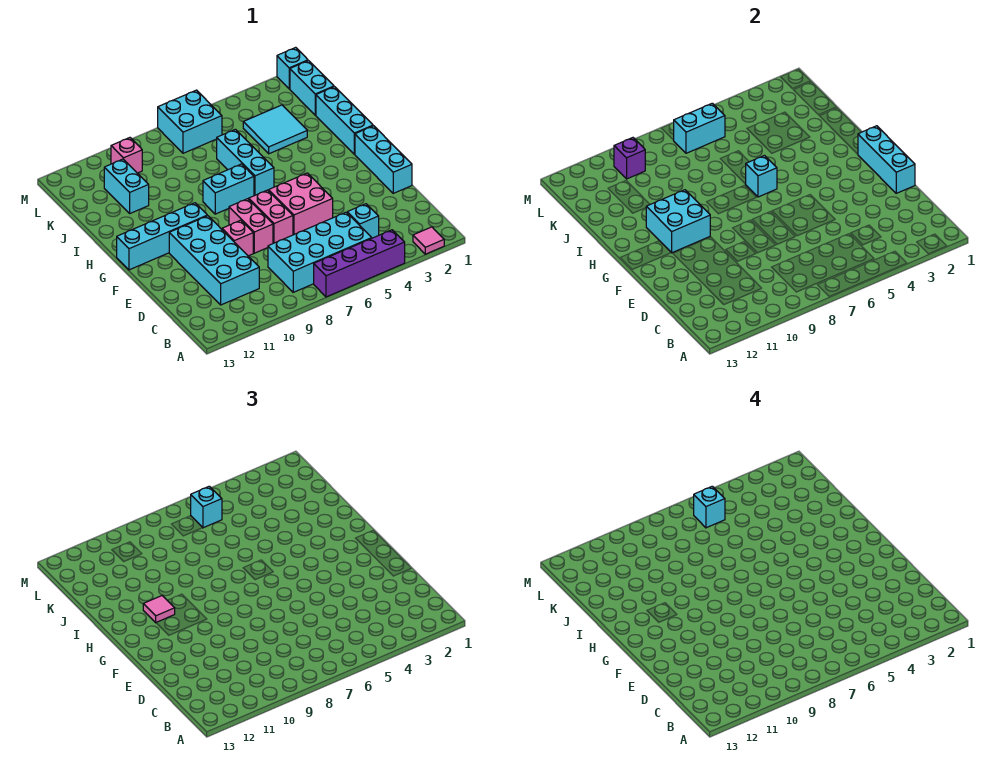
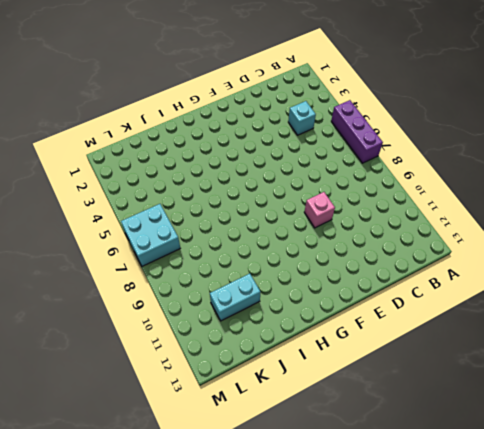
purple 1x3 brick [331,100,383,163] -> purple 1x4 brick [314,230,405,297]
none -> pink 1x1 tile [413,227,444,254]
none -> cyan 2x4 brick [268,212,372,292]
none -> cyan 2x4 brick [169,216,259,305]

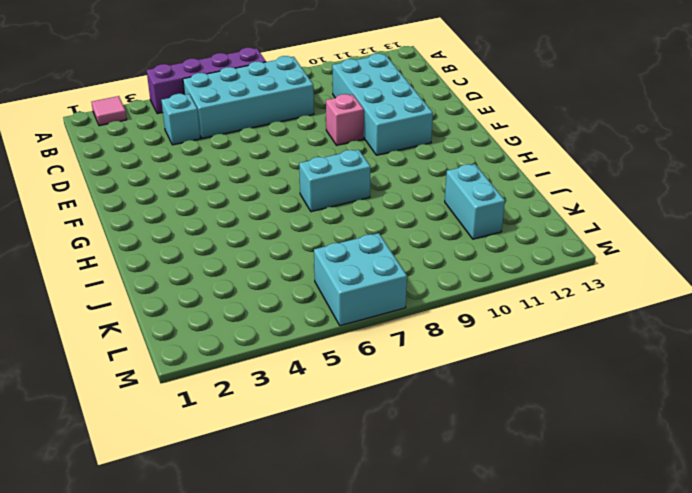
none -> cyan 1x3 brick [355,126,412,193]
none -> pink 2x2 brick [269,173,333,235]
none -> pink 1x2 brick [249,190,293,243]

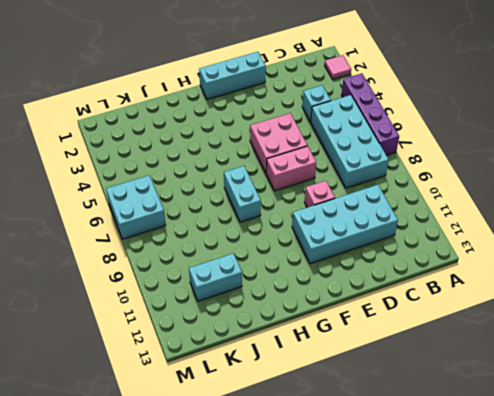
none -> pink 1x2 brick [229,199,273,253]
none -> cyan 1x4 brick [117,203,207,270]
none -> cyan 1x3 brick [316,87,373,154]

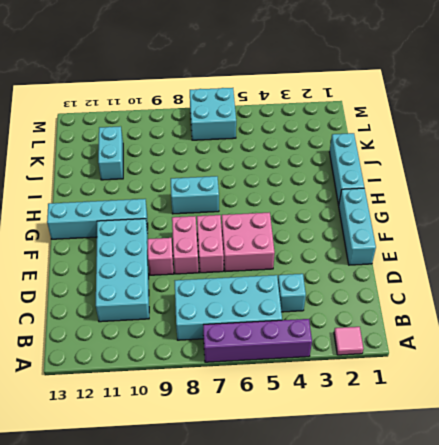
none -> cyan 1x3 brick [217,129,274,196]
none -> cyan 2x2 tile [243,105,307,154]
none -> cyan 1x2 brick [290,61,334,115]

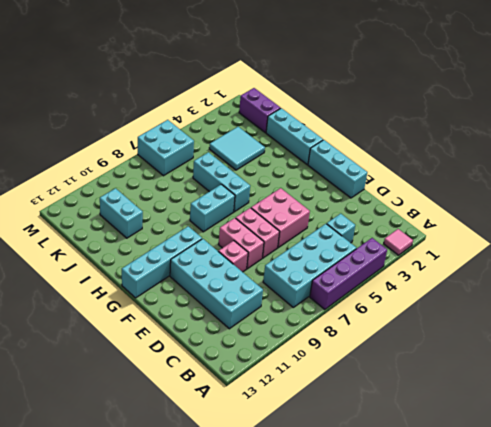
purple 1x2 brick [239,88,281,133] -> cyan 1x2 brick [290,61,334,115]
none -> pink 1x1 brick [111,138,142,173]
none -> cyan 1x1 brick [277,47,308,89]
none -> cyan 1x3 brick [858,126,915,193]

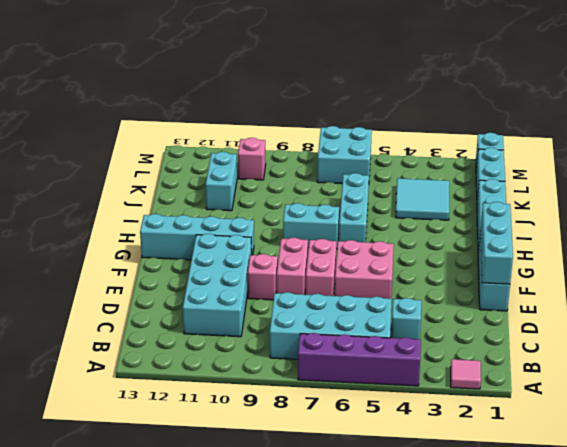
none -> cyan 2x2 brick [646,190,710,253]
none -> cyan 1x1 brick [746,156,777,197]
none -> cyan 1x2 brick [674,103,725,153]

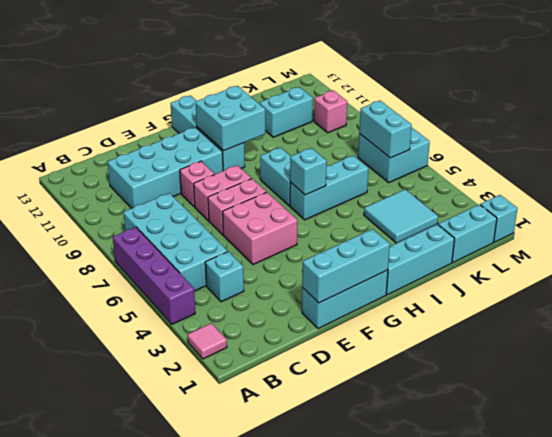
none -> purple 1x1 brick [614,138,645,179]
none -> pink 1x1 tile [143,596,175,623]
none -> cyan 1x1 brick [191,486,222,528]

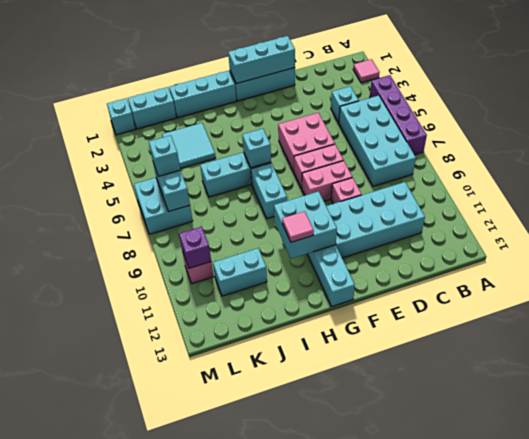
none -> cyan 1x1 brick [694,486,725,528]

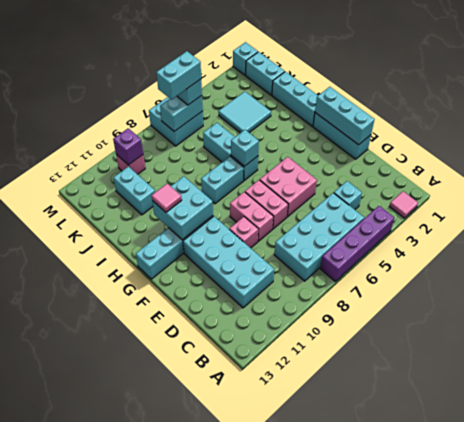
cyan 1x2 brick [156,51,201,100] -> cyan 1x1 brick [694,486,725,528]

